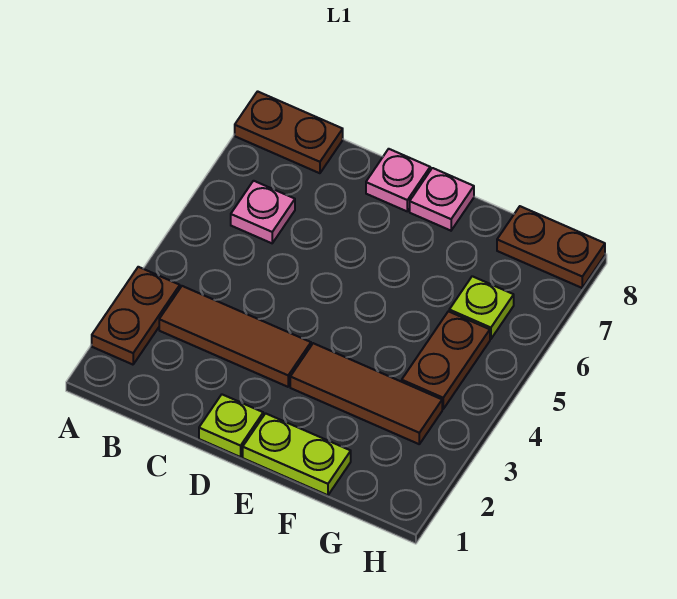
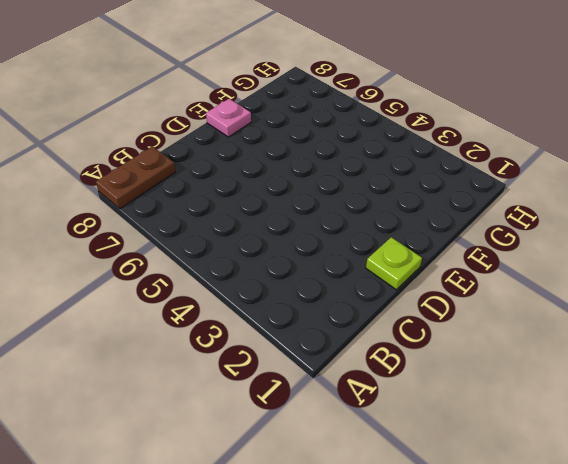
none -> brown 1x2 plate [92,267,180,365]
none -> brown 1x3 tile [159,286,311,387]
none -> pink 1x1 plate [231,181,295,243]

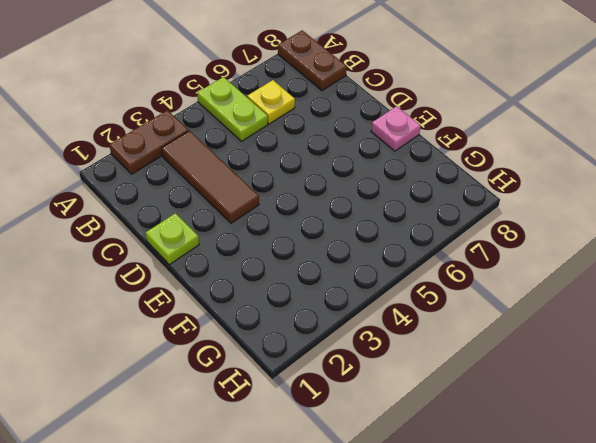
lime 1x2 plate [197,77,268,141] -> lime 1x2 plate moved to [243,413,351,495]
yellow 1x1 plate [247,80,295,124] -> pink 1x1 plate [231,181,295,243]
none -> pink 1x1 plate [366,149,430,211]
none -> brown 1x3 tile [290,343,442,444]
none -> brown 1x2 plate [402,311,490,409]

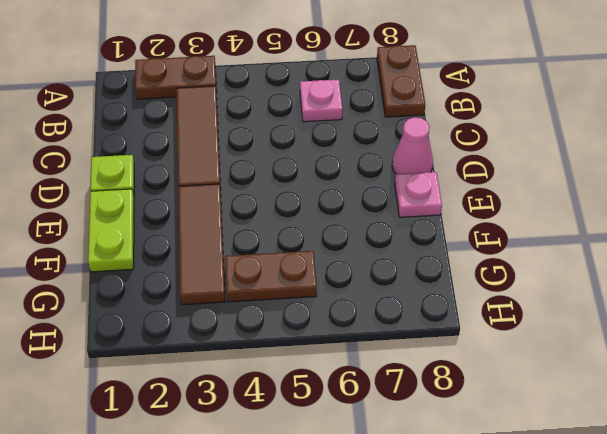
pink 1x1 cone [392,117,433,174] -> pink 1x1 plate [366,149,430,211]
none -> lime 1x1 plate [449,276,514,339]
none -> brown 1x2 plate [497,206,605,288]

